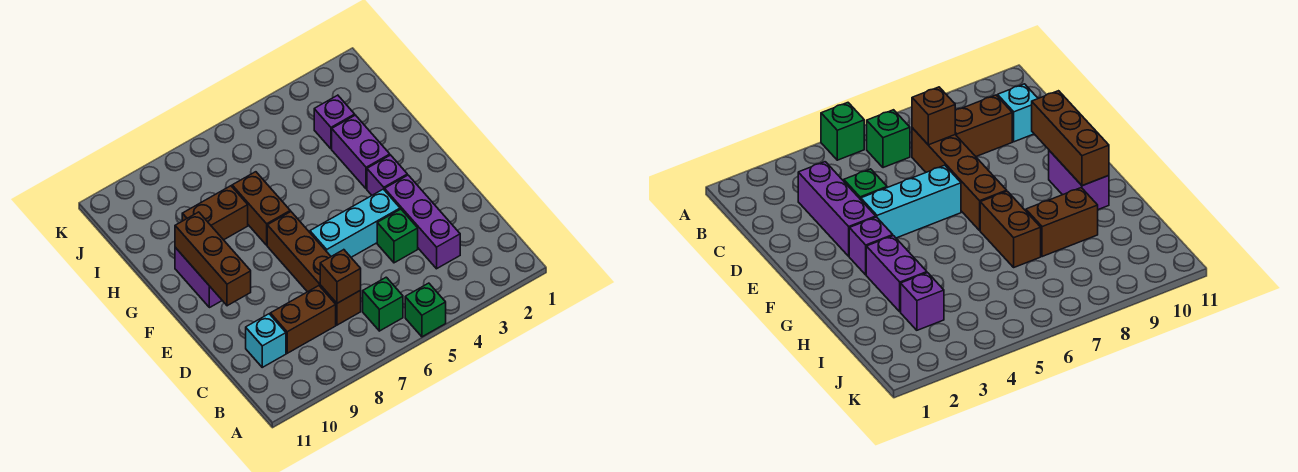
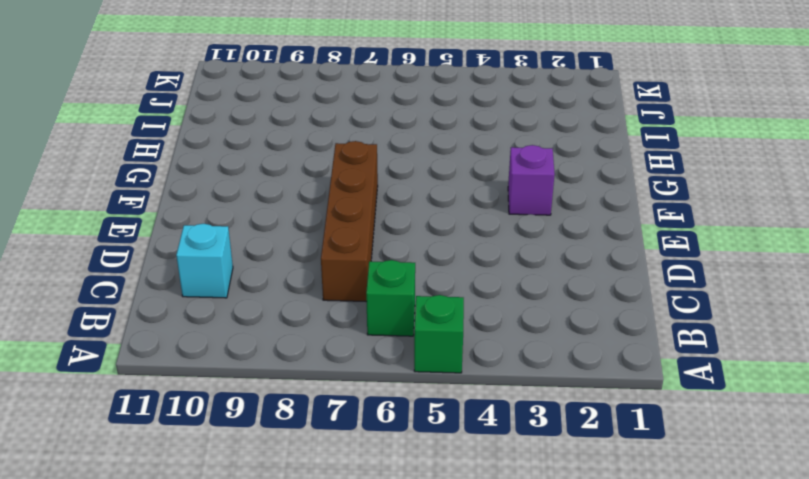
none -> purple 1x3 brick [385,175,460,269]
none -> brown 1x2 brick [270,286,336,353]
none -> green 1x1 brick [377,209,418,263]

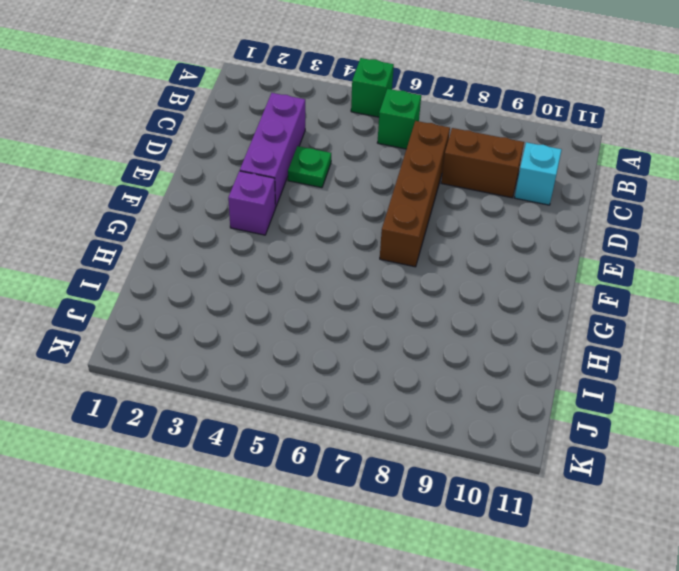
green 1x1 plate [288,146,331,188] -> green 1x1 brick [377,209,418,263]
none -> cyan 1x3 brick [310,189,400,257]
none -> purple 1x2 brick [175,248,222,308]
none -> purple 1x2 brick [332,115,390,189]

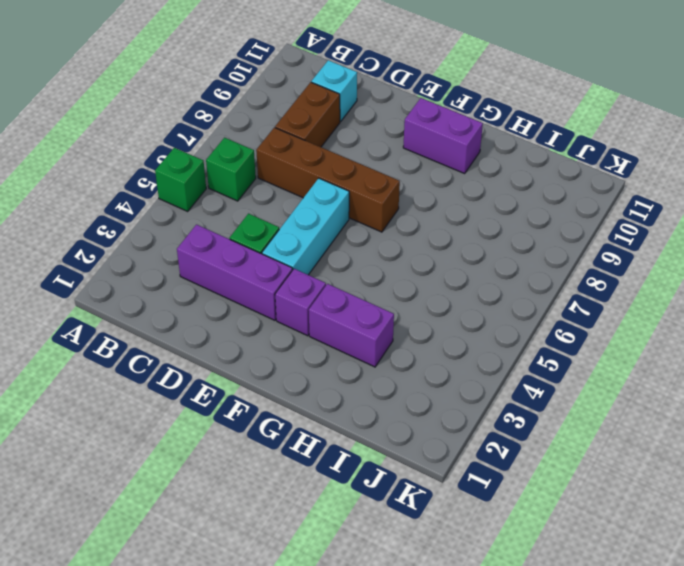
none -> brown 1x2 brick [232,172,290,245]
none -> brown 1x2 brick [182,186,248,240]
none -> purple 1x1 brick [314,95,355,149]

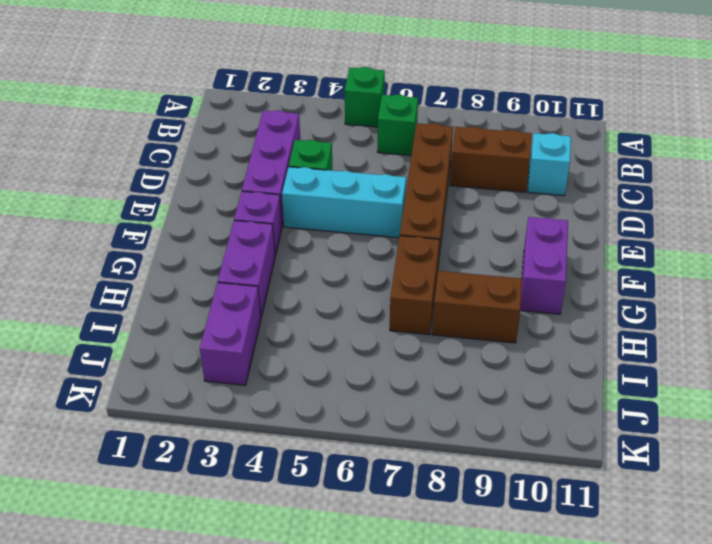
purple 1x2 brick [200,283,261,385] -> purple 1x1 brick [314,95,355,149]
none -> brown 1x1 brick [320,250,361,303]
none -> brown 1x3 brick [175,212,251,306]

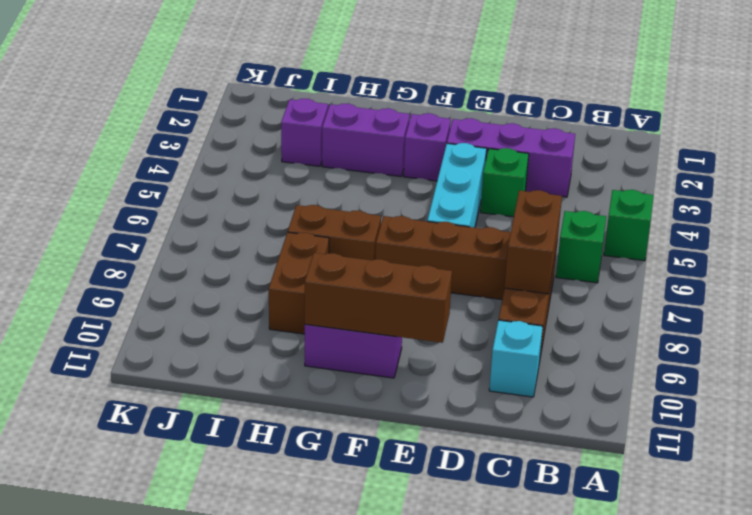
brown 1x2 brick [505,190,562,294] -> brown 1x1 brick [320,250,361,303]

